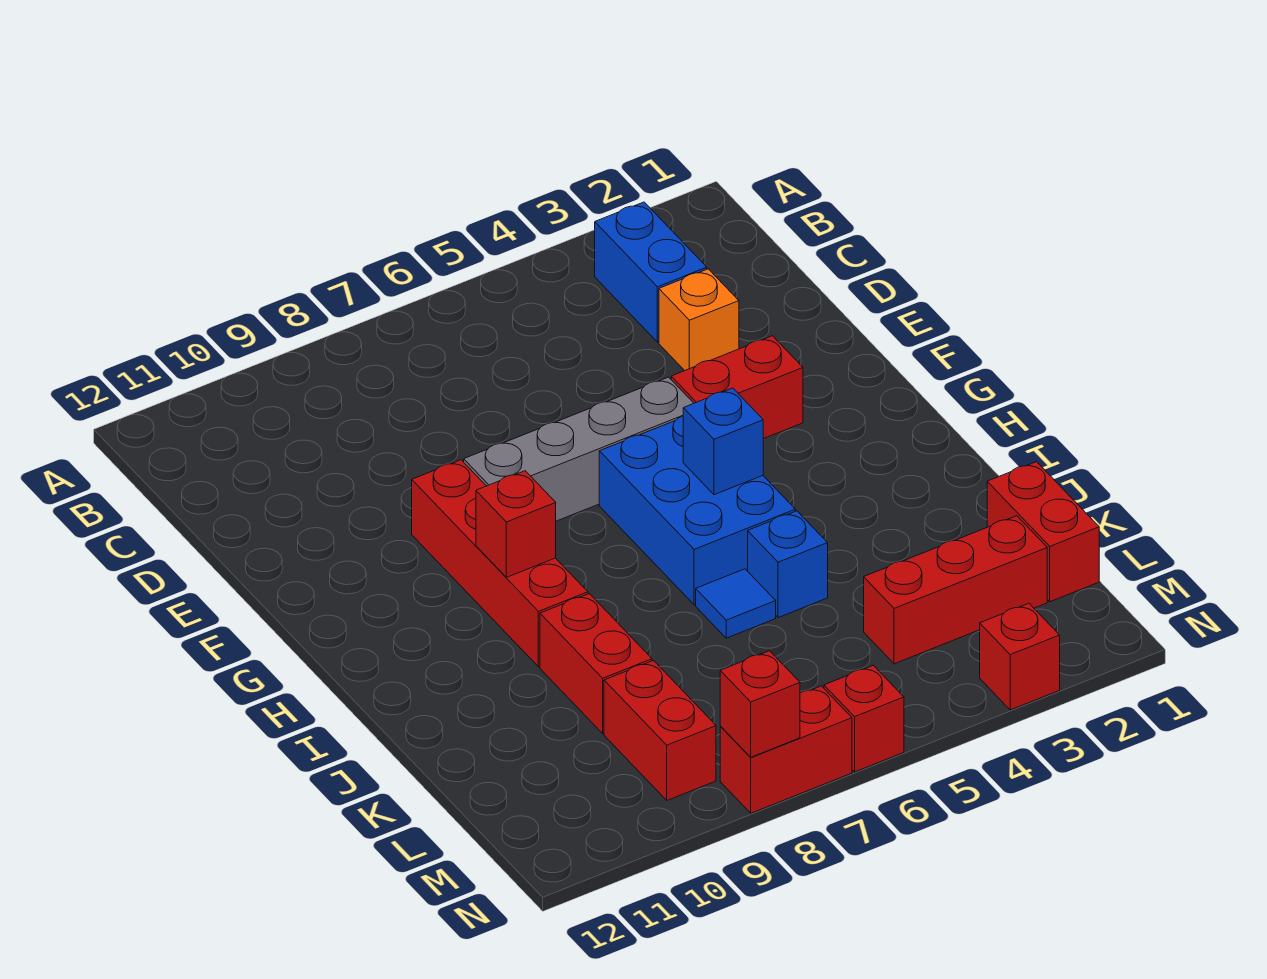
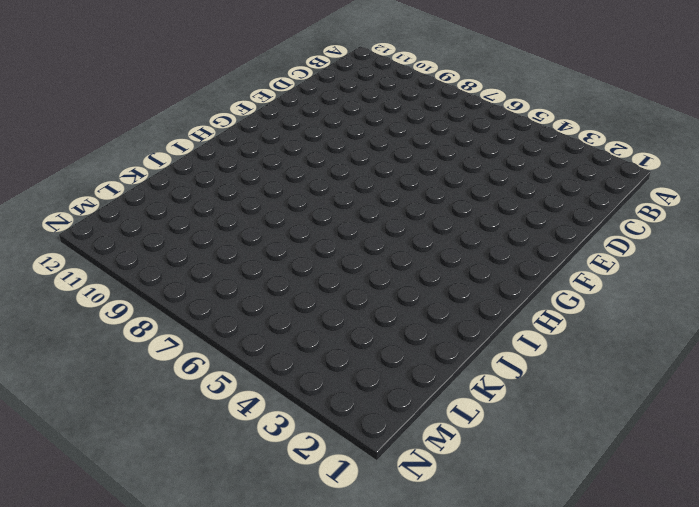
none -> blue 1x2 brick [595,202,707,342]
none -> orange 1x1 brick [659,269,739,371]
none -> red 1x2 brick [671,336,803,439]

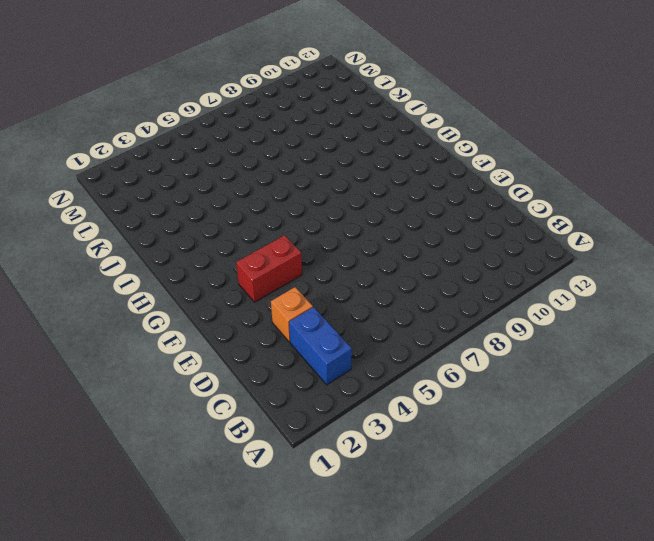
none -> grey 1x4 brick [464,377,694,521]
none -> red 1x4 brick [412,460,588,667]
none -> blue 2x3 brick [599,416,795,605]

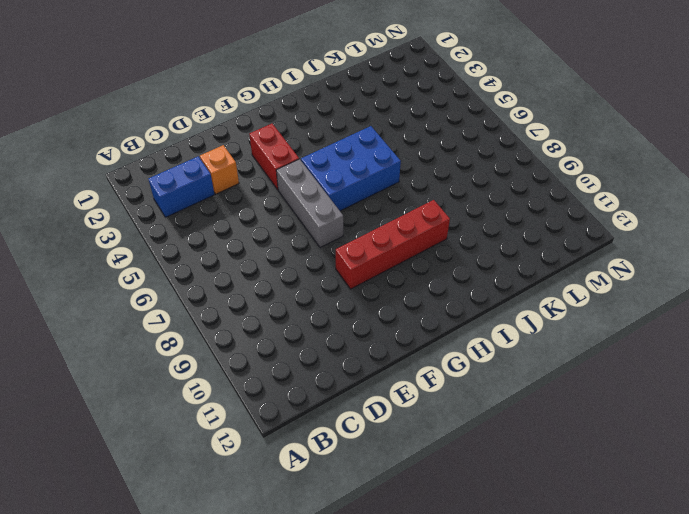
grey 1x3 brick [276,159,343,248] -> grey 1x4 brick [464,377,694,521]
none -> blue 1x1 brick [748,511,828,618]
none -> blue 1x1 tile [696,569,776,638]
none -> red 1x2 brick [540,594,652,733]

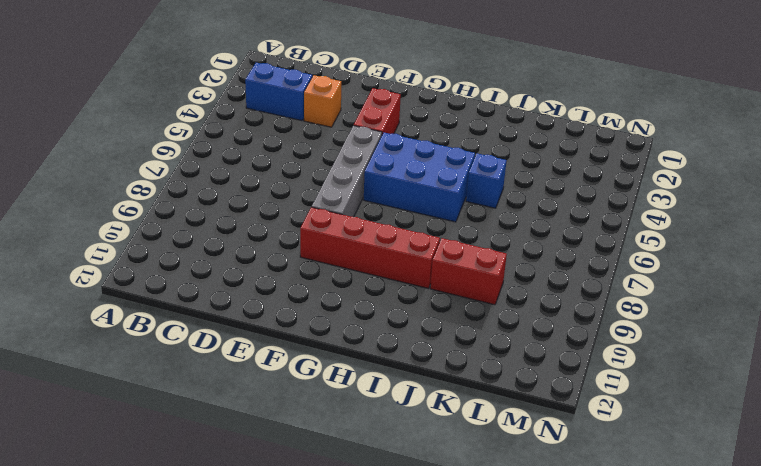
none -> blue 1x1 tile [696,569,776,638]
none -> red 1x2 brick [987,462,1099,602]
none -> red 1x3 brick [864,516,1047,664]

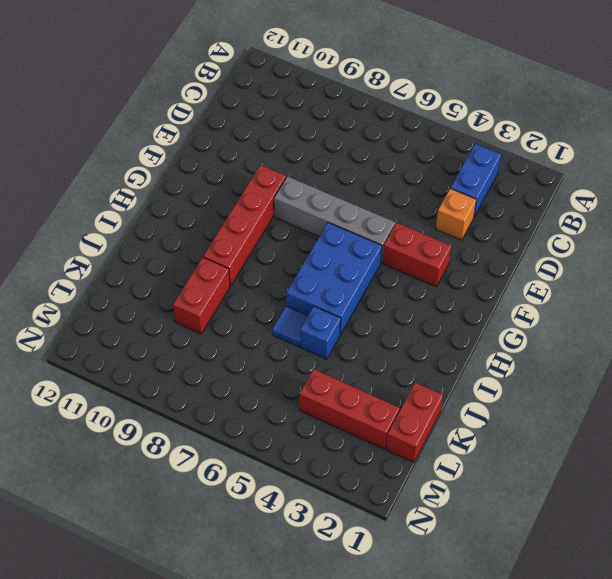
none -> red 1x2 brick [604,661,716,800]
none -> red 1x1 brick [980,603,1060,710]
none -> red 1x1 brick [824,665,904,772]

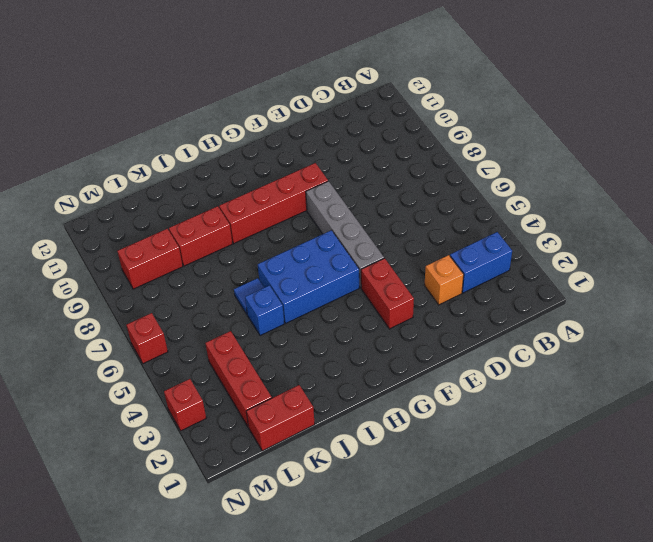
none -> red 1x2 brick [720,686,852,813]
none -> blue 1x1 brick [683,388,763,495]
none -> red 1x1 brick [476,471,556,577]

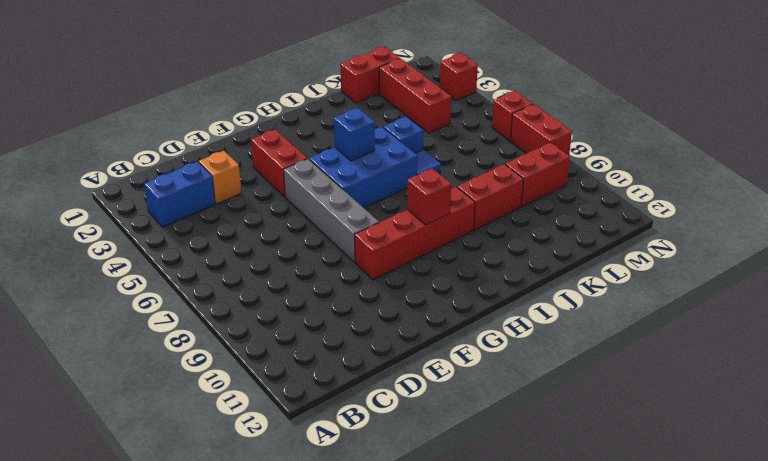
none -> red 1x1 brick [720,651,800,757]

